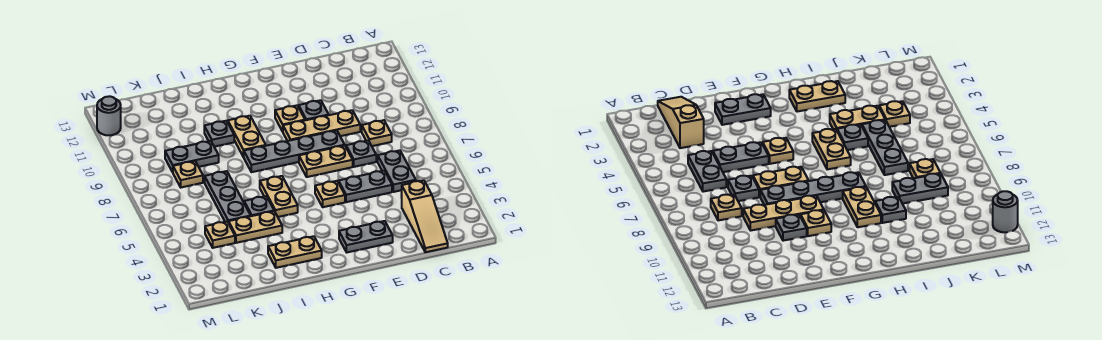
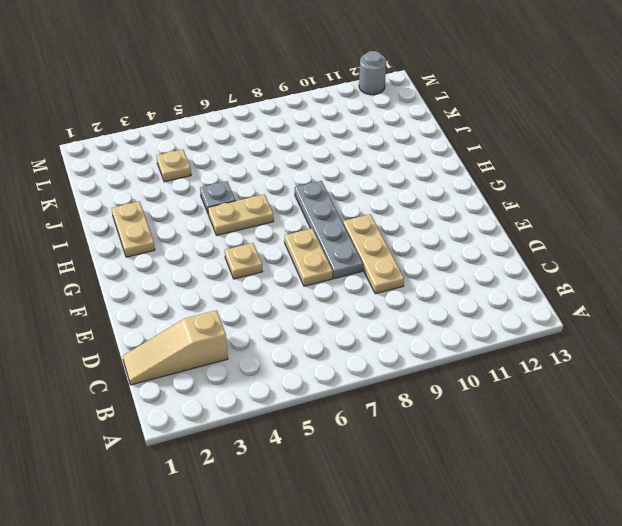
none -> grey 1x2 plate [378,150,416,192]
none -> tan 1x1 plate [362,120,392,146]
none -> grey 1x2 plate [339,171,392,202]

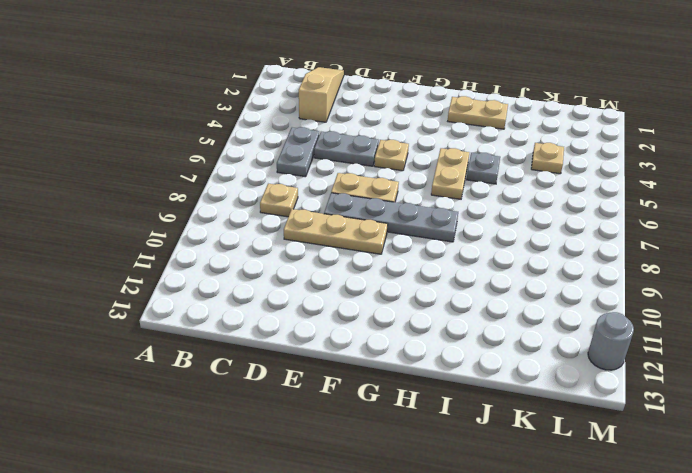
none -> grey 1x1 plate [346,140,376,167]
none -> grey 1x2 plate [339,221,393,252]
none -> grey 1x1 plate [299,100,328,120]

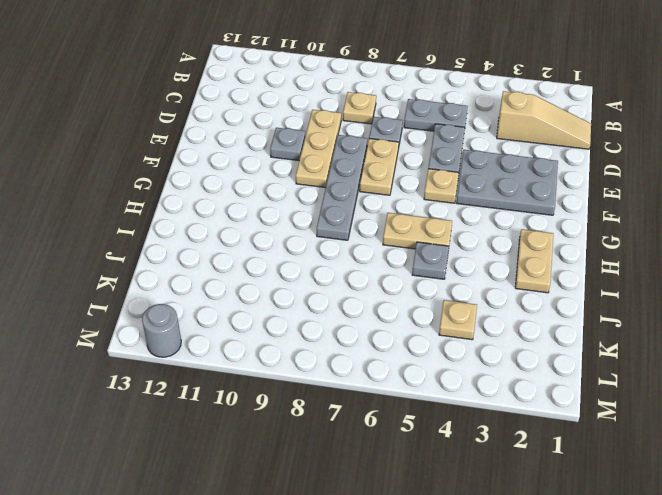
grey 2x3 plate [457,150,558,215] -> grey 1x2 plate [339,221,393,252]
none -> tan 1x1 plate [275,105,305,132]
none -> tan 1x2 plate [228,116,266,157]
none -> tan 1x2 plate [229,211,282,243]

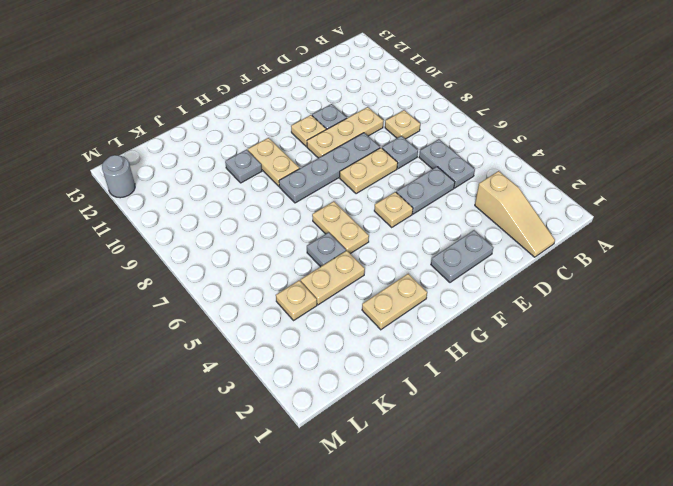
none -> grey 1x3 plate [205,171,250,223]
none -> grey 1x2 plate [165,141,219,172]
none -> tan 1x1 plate [173,161,203,187]

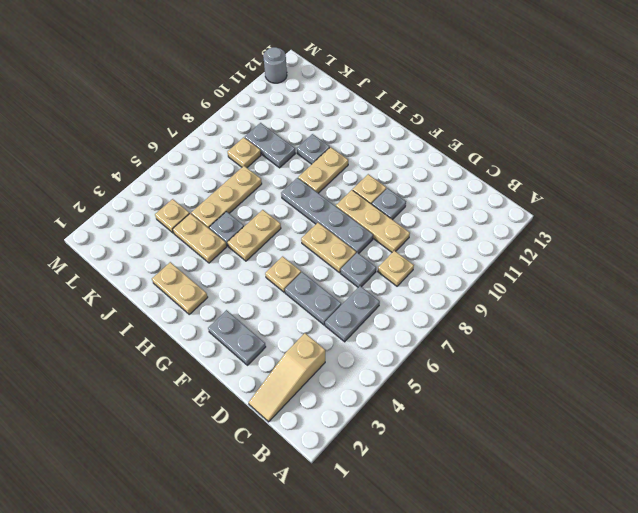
tan 1x3 plate [191,166,262,228] -> grey 1x3 plate [205,171,250,223]

